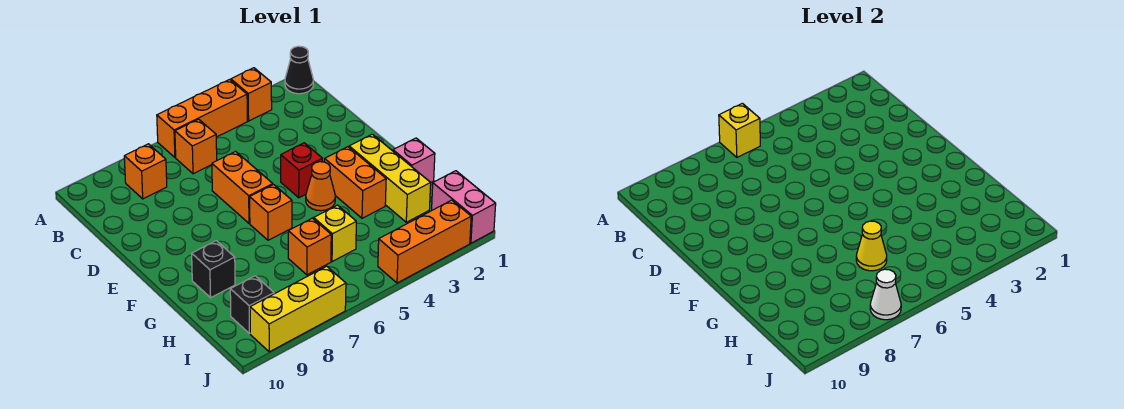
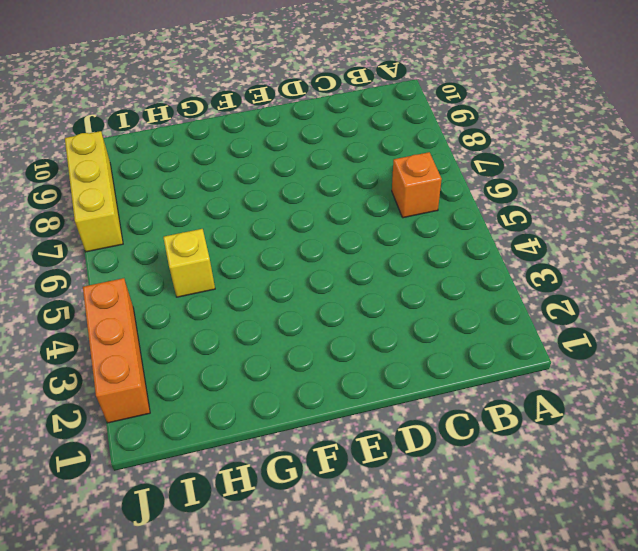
none -> black 1x1 cone [285,46,313,94]
none -> orange 1x1 brick [231,68,272,121]
none -> orange 1x3 brick [157,80,247,157]

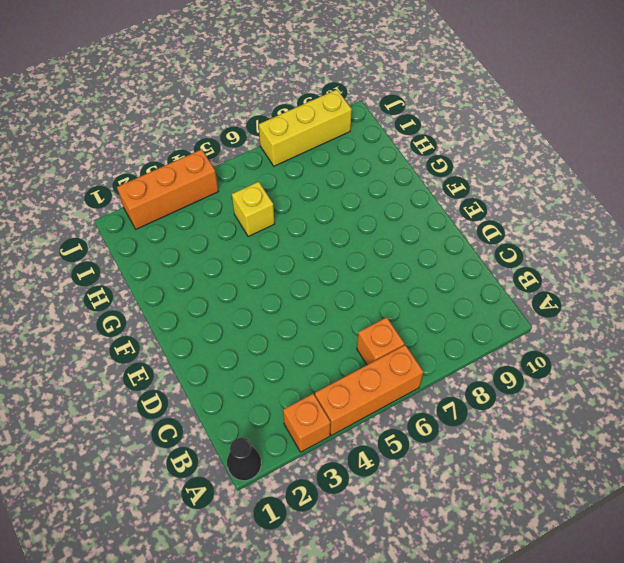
none -> orange 1x1 brick [124,144,167,199]
none -> orange 1x2 brick [212,151,273,223]
none -> red 1x1 brick [281,143,323,198]

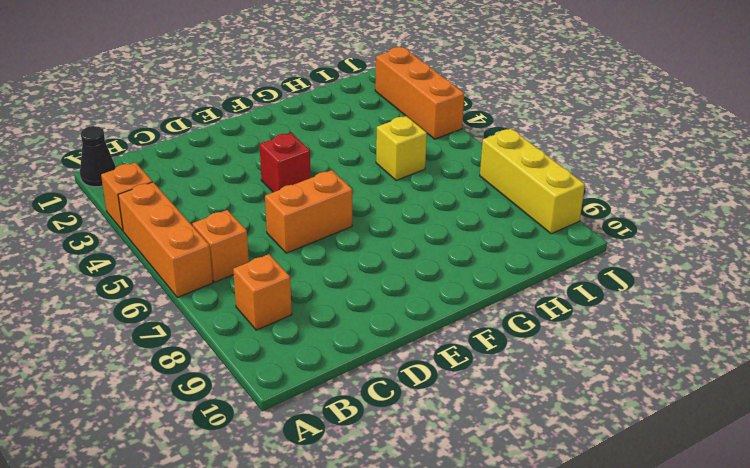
none -> yellow 1x3 brick [349,134,431,222]
none -> orange 1x2 brick [325,147,386,218]
none -> orange 1x1 cone [306,162,335,211]

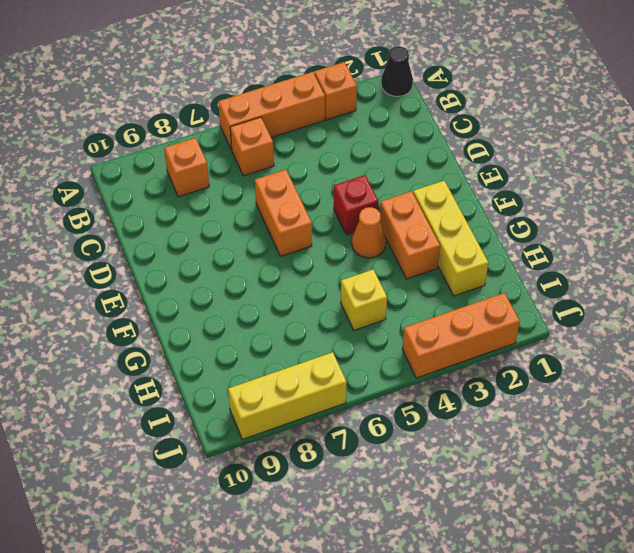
none -> orange 1x1 brick [250,185,292,240]
none -> pink 1x1 brick [393,138,435,182]
none -> black 1x1 brick [192,241,235,298]

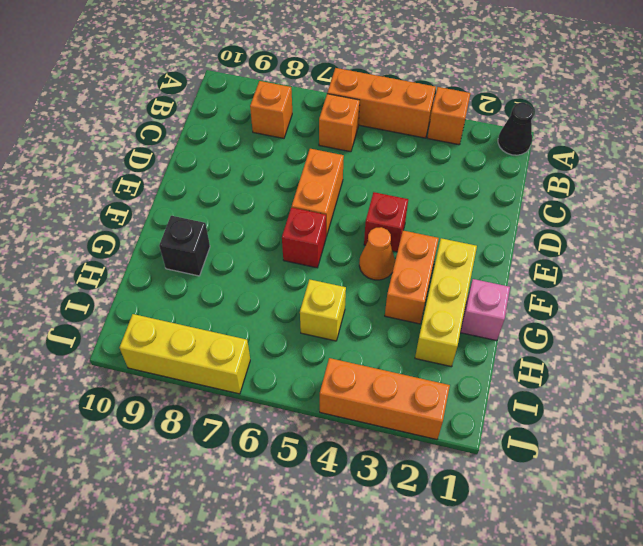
red 1x1 brick [282,207,326,268] -> orange 1x1 brick [250,185,292,240]
none -> orange 1x1 brick [288,218,331,275]
none -> pink 1x2 brick [432,171,496,243]
none -> black 1x1 brick [230,276,274,334]

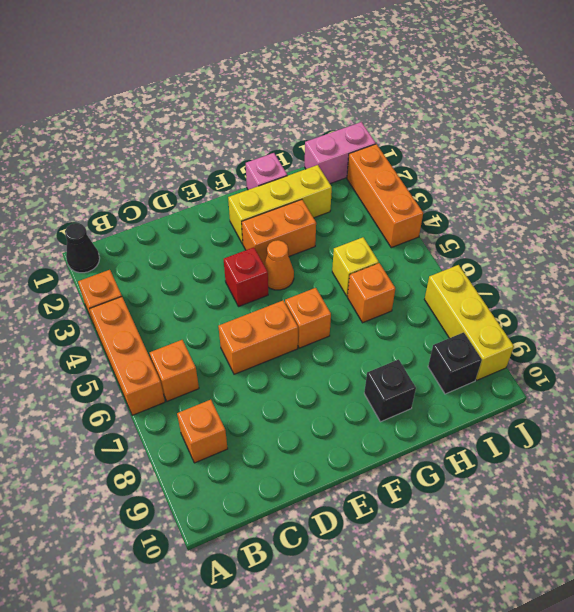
none -> yellow 1x1 brick [719,103,760,157]
none -> yellow 1x1 cone [856,221,887,271]
none -> white 1x1 cone [870,269,901,320]

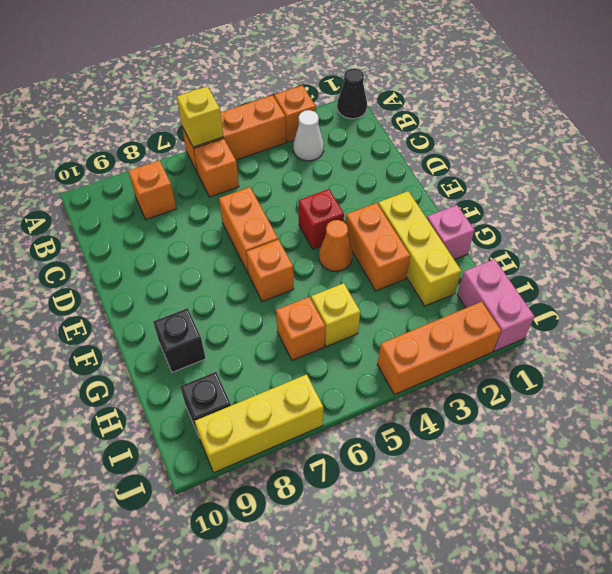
white 1x1 cone [293,110,324,161] -> white 1x1 cone moved to [870,269,901,320]
none -> yellow 1x1 cone [856,221,887,271]

